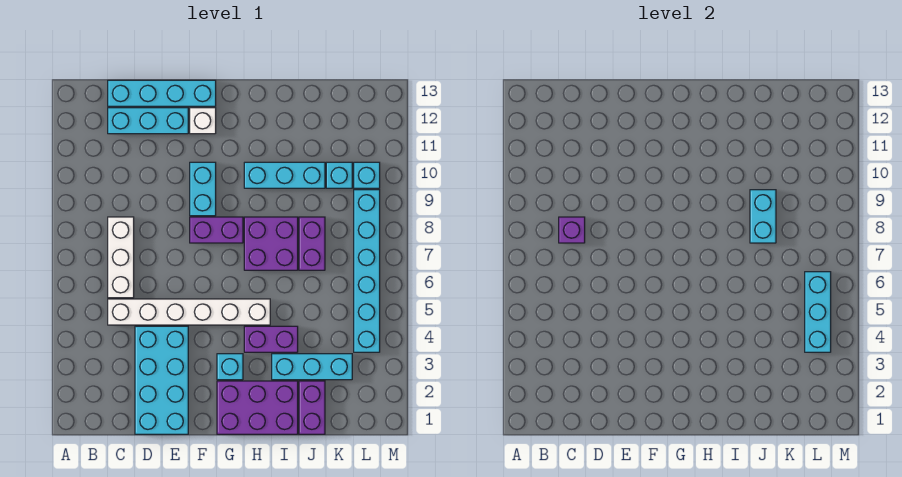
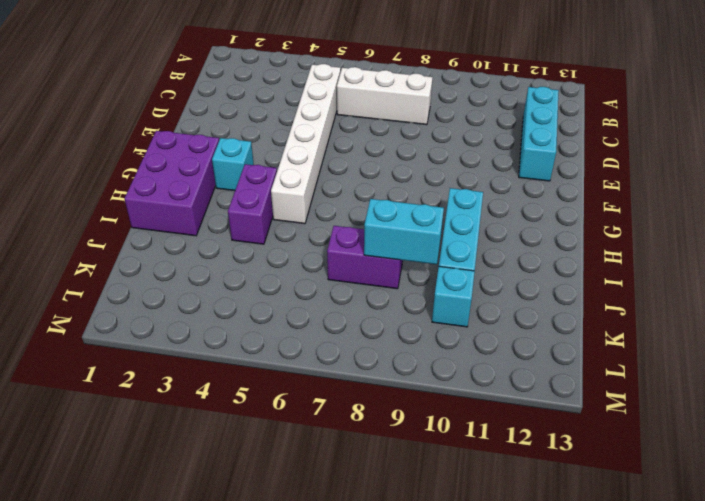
none -> cyan 1x4 brick [108,80,216,106]
none -> cyan 2x4 brick [135,326,188,434]
none -> purple 1x2 brick [190,217,243,243]

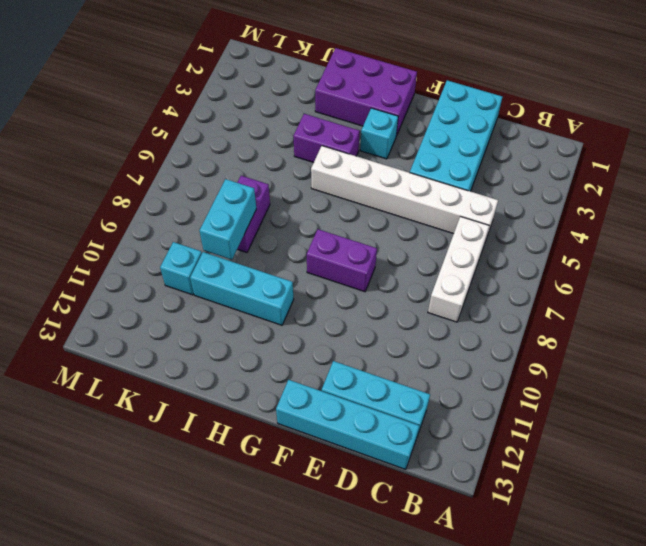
none -> cyan 1x2 brick [190,162,216,216]
none -> white 1x1 brick [190,108,216,134]
none -> purple 2x2 brick [244,217,298,270]

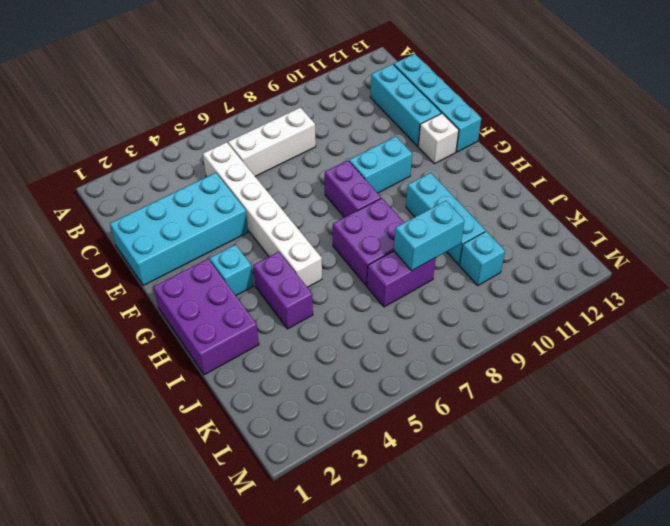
none -> cyan 1x3 brick [272,354,352,380]
none -> purple 1x2 brick [299,381,325,434]
none -> cyan 1x6 brick [354,190,380,352]

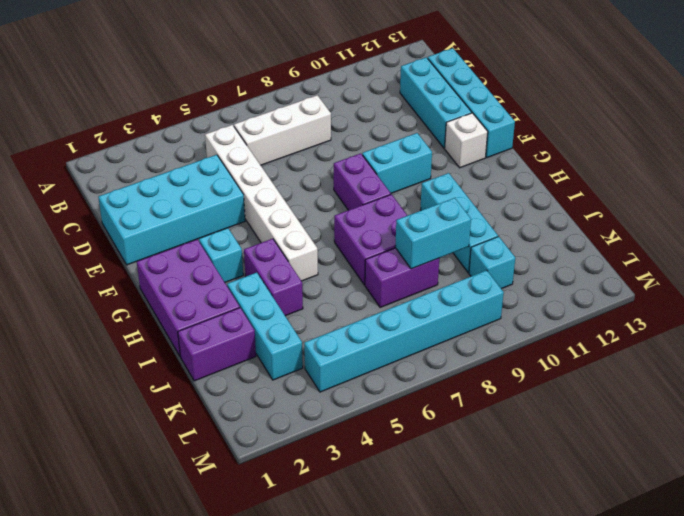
none -> cyan 1x1 brick [354,162,380,188]
none -> purple 1x1 brick [559,217,585,243]
none -> cyan 1x3 brick [805,272,831,352]

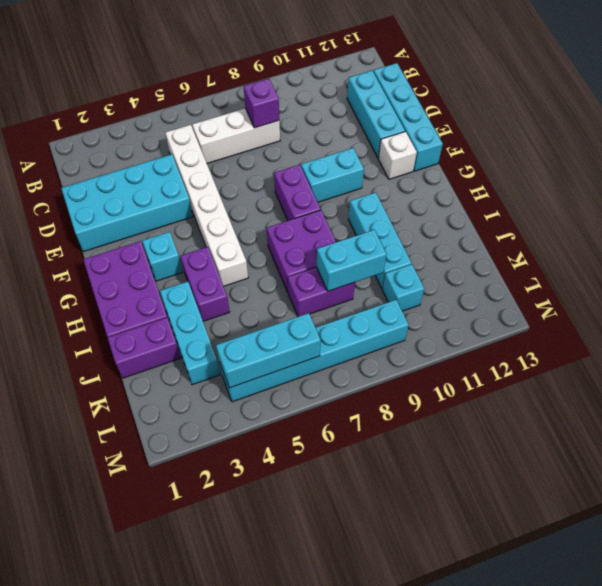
none -> cyan 1x1 brick [354,162,380,188]

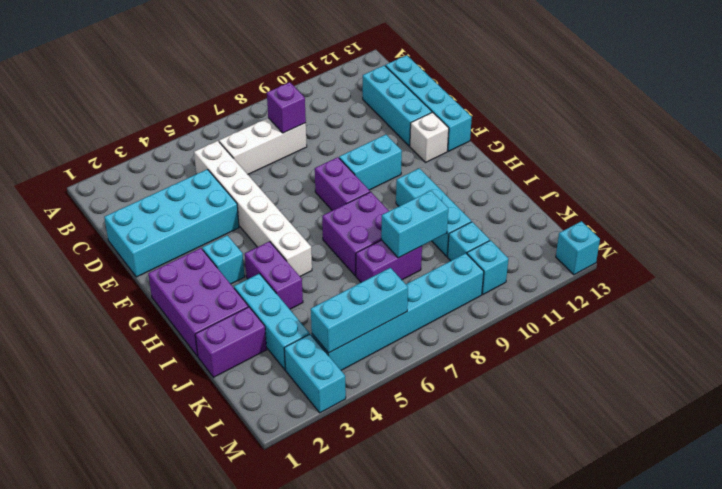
cyan 1x2 brick [284,334,346,413] -> none
cyan 1x1 brick [556,221,600,275] -> none

